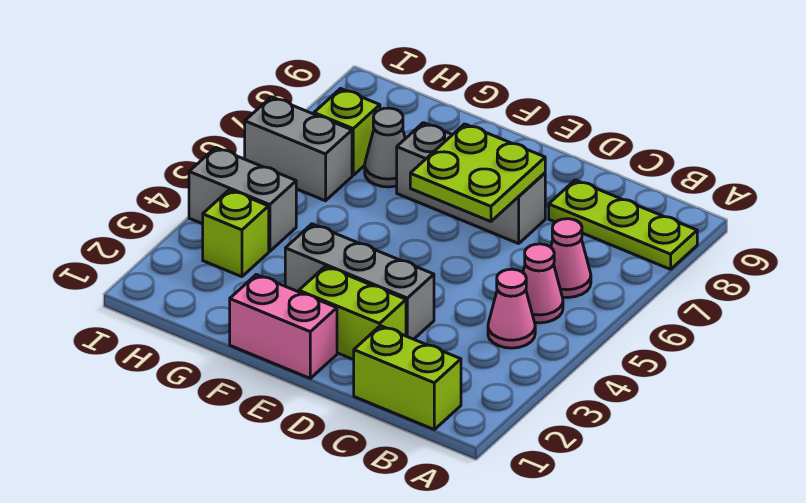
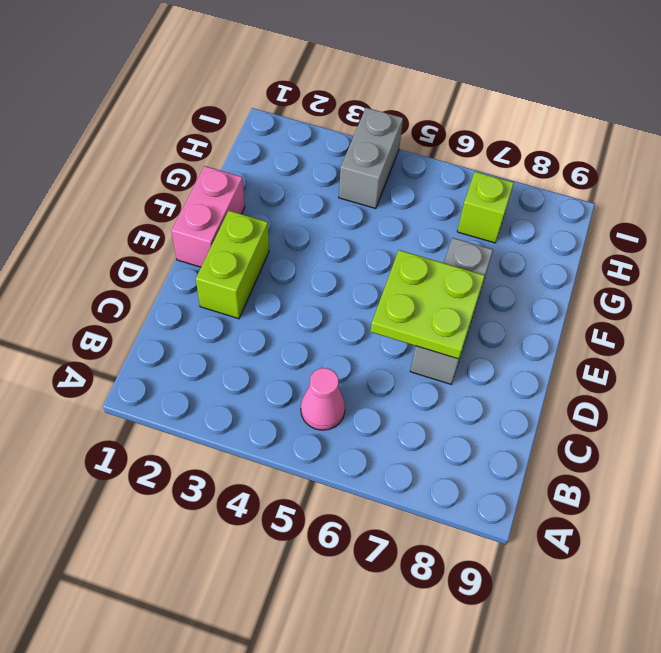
none -> lime 1x3 plate [549,180,697,269]
none -> lime 1x2 brick [354,326,461,429]
none -> pink 1x1 cone [488,269,535,348]

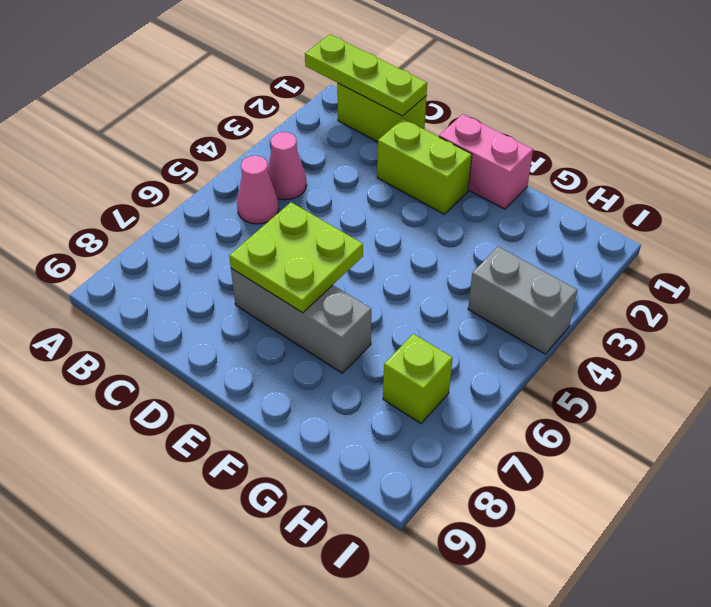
lime 1x3 plate [305,34,427,116] -> lime 1x3 plate moved to [549,180,697,269]
none -> pink 1x1 cone [551,219,591,297]
none -> grey 1x3 brick [285,224,434,339]
none -> grey 1x1 cone [365,108,405,187]

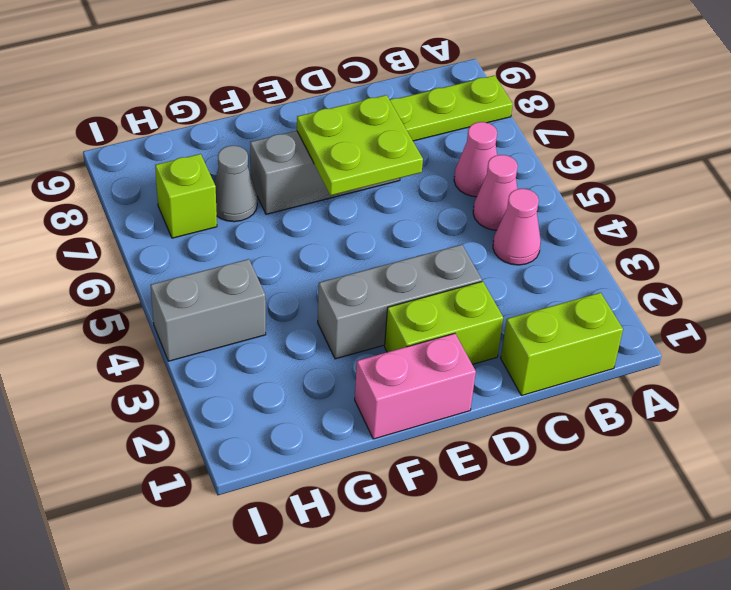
none -> lime 1x1 brick [203,190,269,277]
none -> grey 1x2 brick [245,97,352,201]

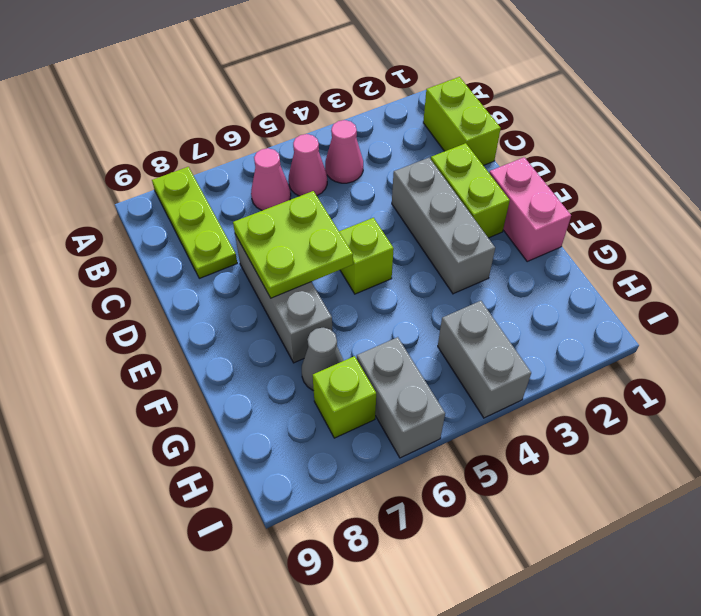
lime 1x1 brick [339,218,394,294] -> lime 1x1 brick moved to [203,190,269,277]

